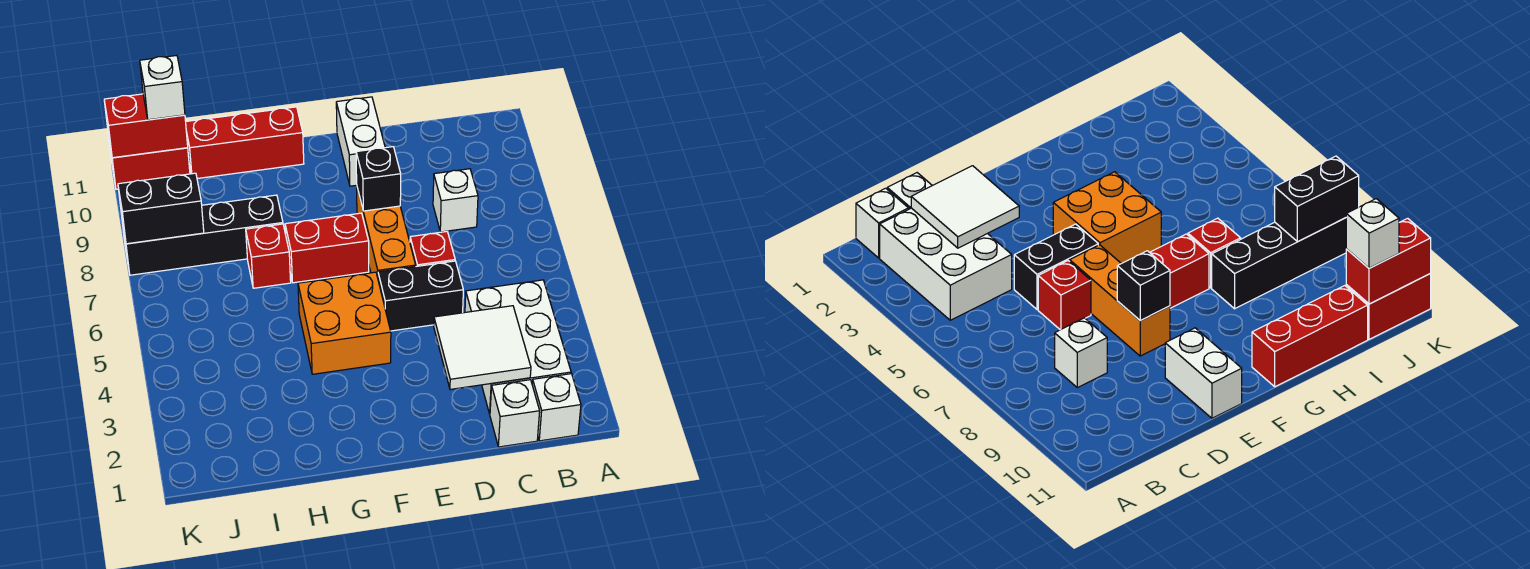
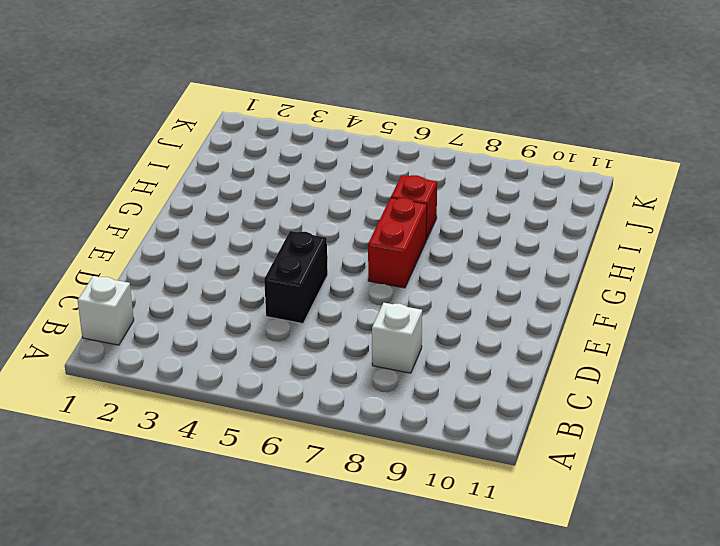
none -> white 2x3 brick [465,280,571,414]
none -> white 1x1 brick [490,380,540,447]
none -> red 1x1 brick [410,231,455,266]

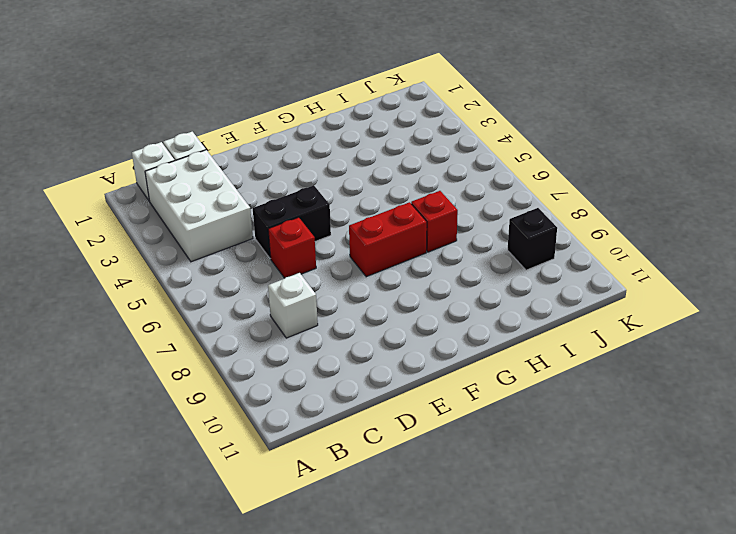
black 1x1 brick [508,208,557,270] -> black 1x1 brick moved to [356,147,401,211]
none -> orange 1x3 brick [357,188,416,277]
none -> white 1x2 brick [336,97,385,186]
none -> orange 2x2 brick [298,272,391,374]

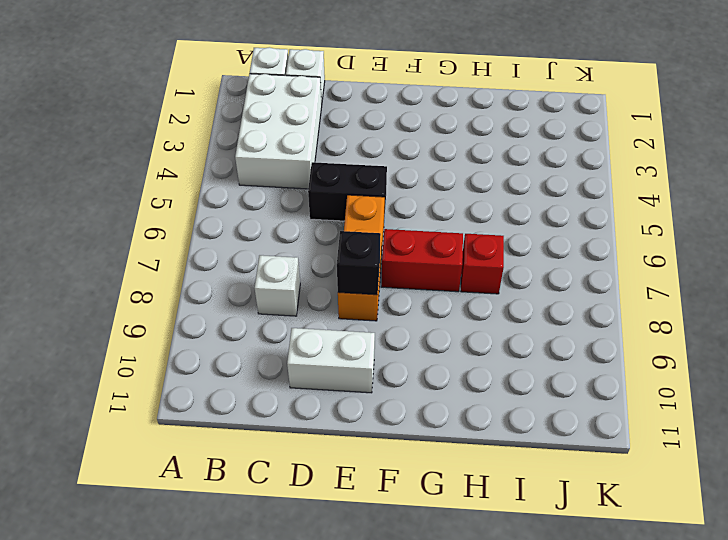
white 1x2 brick [287,328,375,393] -> white 1x2 brick turned to [336,97,385,186]
none -> red 1x1 brick [410,231,455,266]
none -> orange 2x2 brick [298,272,391,374]
none -> red 1x3 brick [186,107,304,179]

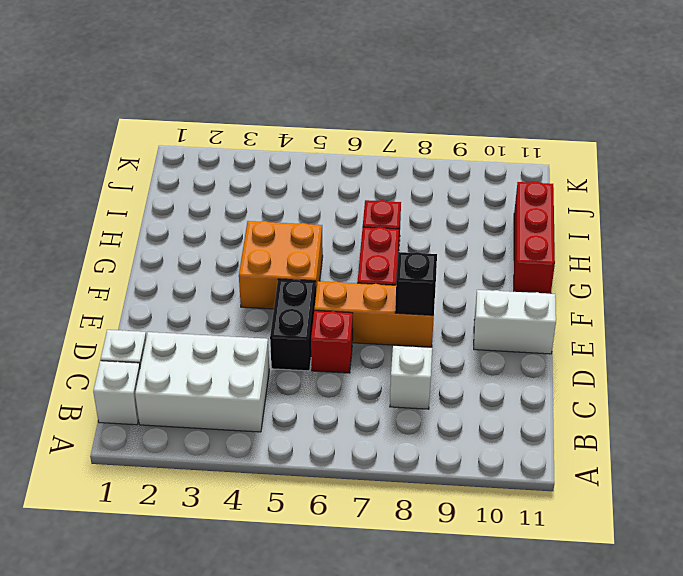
none -> black 1x4 brick [122,195,283,275]
none -> red 1x2 brick [108,135,190,189]
none -> white 2x2 tile [434,306,531,389]

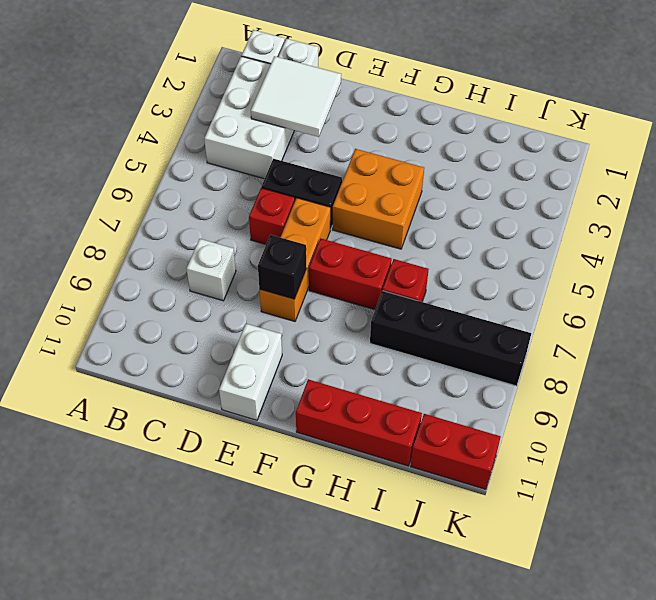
none -> black 1x2 brick [118,173,204,244]
none -> red 1x2 brick [104,94,188,158]
none -> white 1x1 brick [140,56,185,120]

